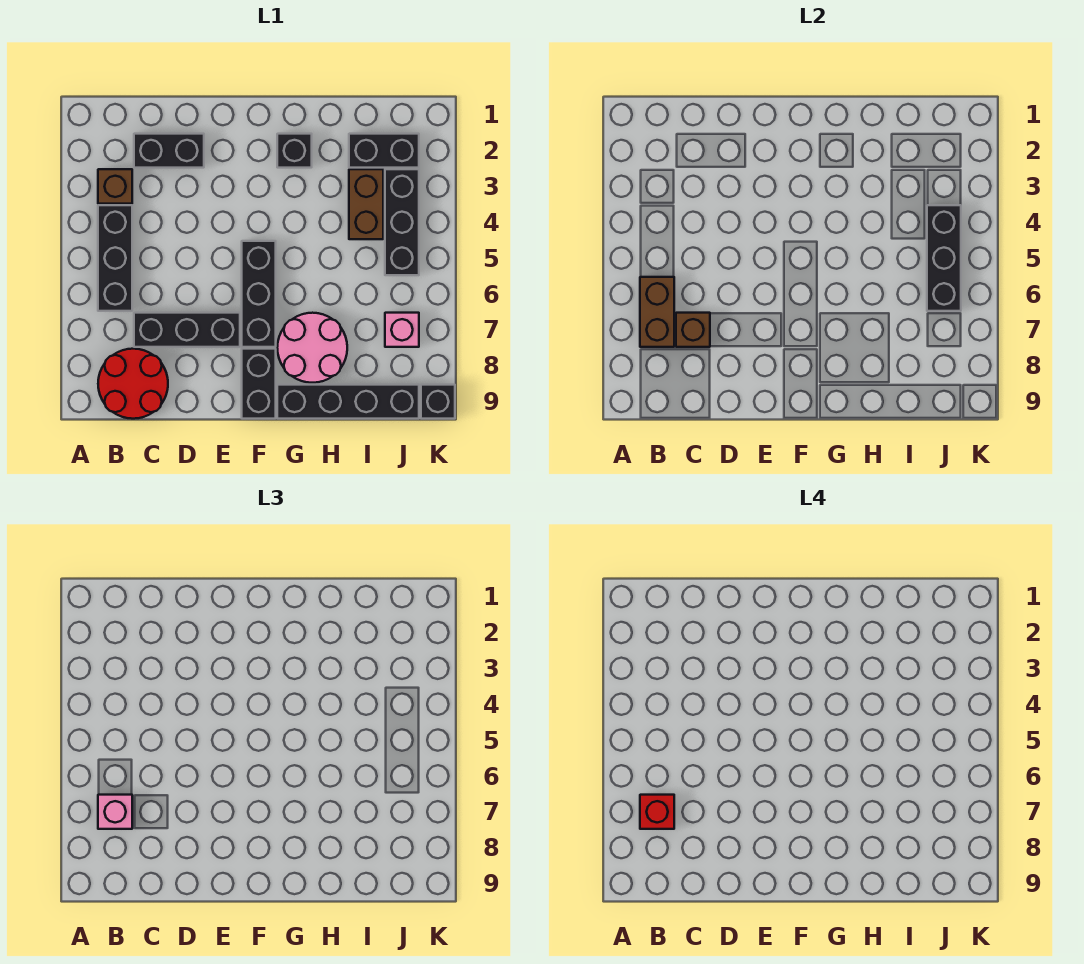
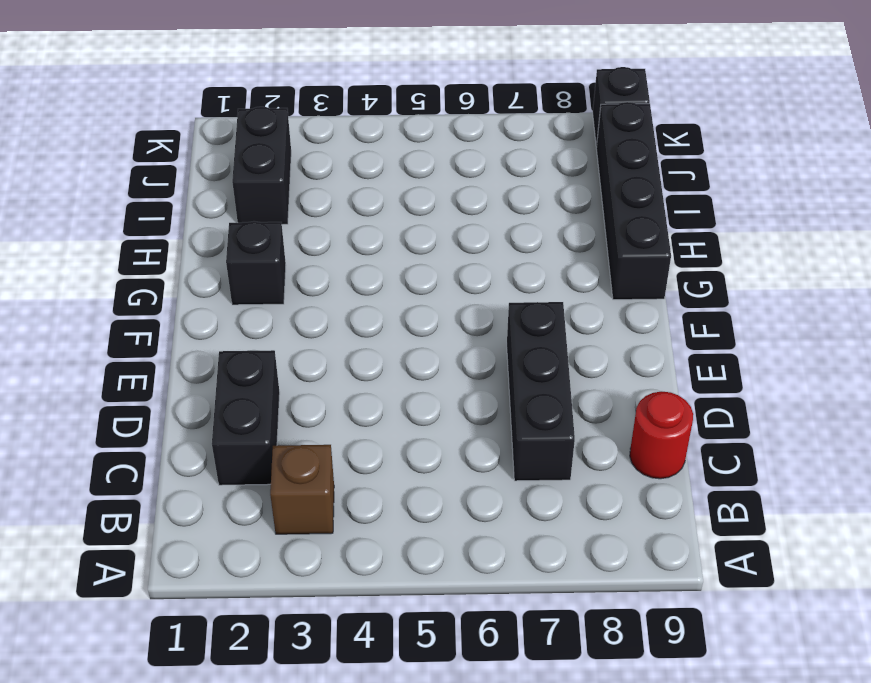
red 1x1 round brick [630,392,693,479] -> red 2x2 round brick [98,349,168,419]
none -> black 1x3 brick [98,205,132,311]
none -> black 1x3 brick [242,241,276,347]
none -> black 1x2 brick [242,349,276,419]

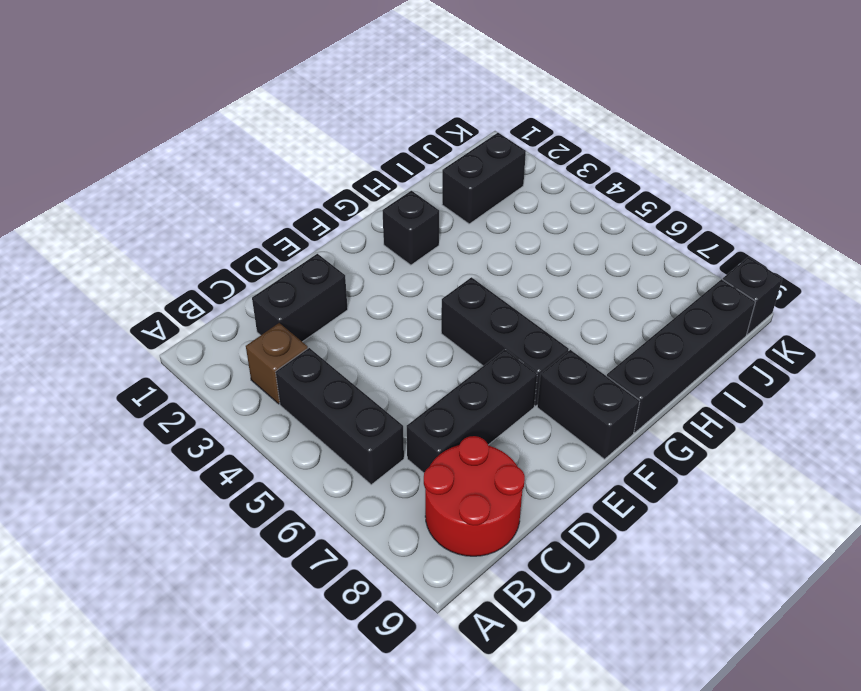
none -> pink 2x2 round brick [277,313,347,383]
none -> brown 1x2 brick [349,169,383,239]
none -> black 1x3 brick [385,169,419,275]

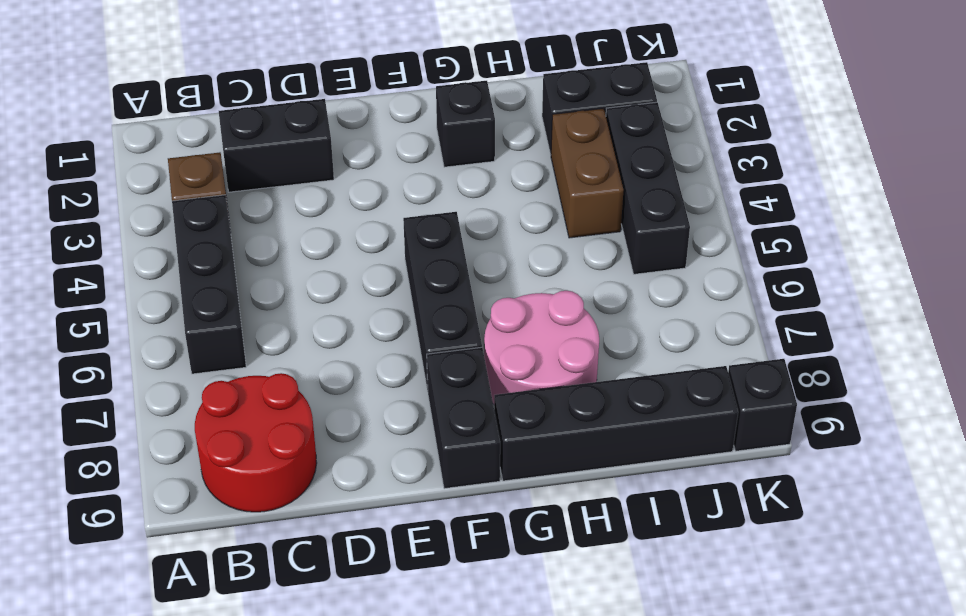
none -> black 1x3 brick [134,313,240,347]
none -> pink 1x1 brick [385,313,419,347]
none -> brown 1x2 brick [640,277,674,347]

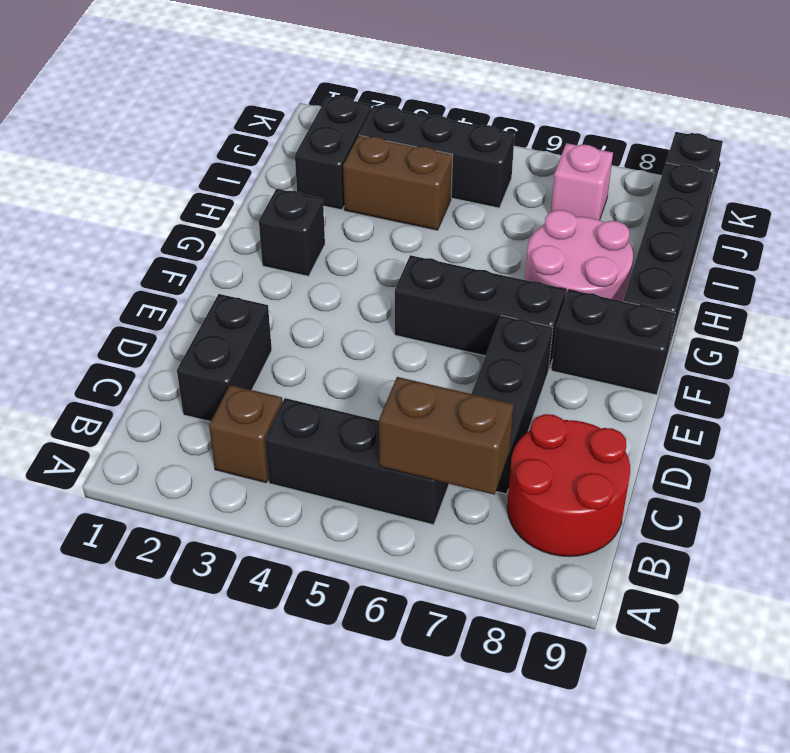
none -> brown 1x1 brick [676,313,710,347]
none -> black 1x3 brick [927,205,961,311]
none -> pink 1x1 brick [98,795,132,829]

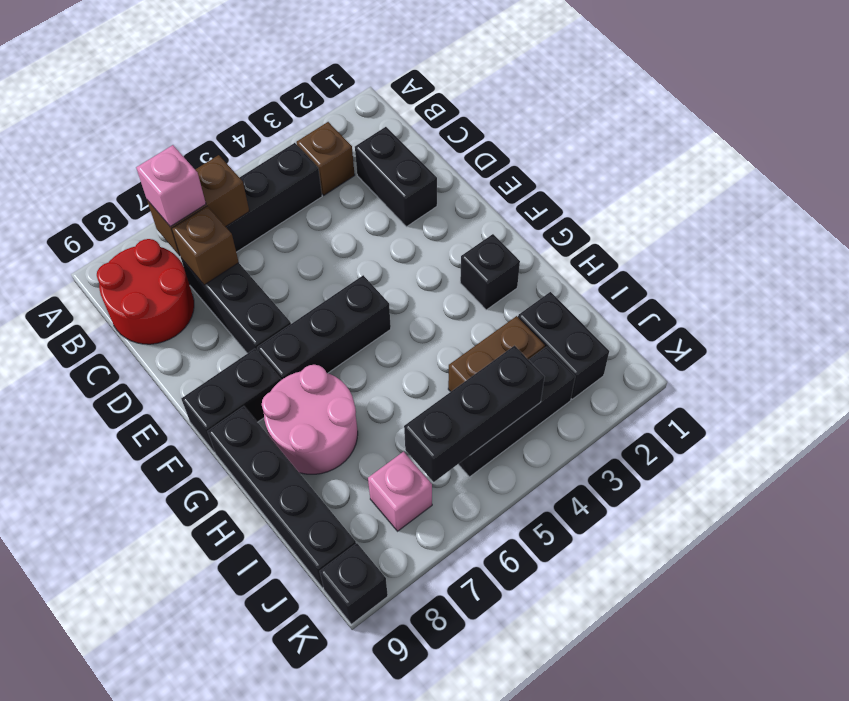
none -> red 1x1 brick [640,795,674,829]

